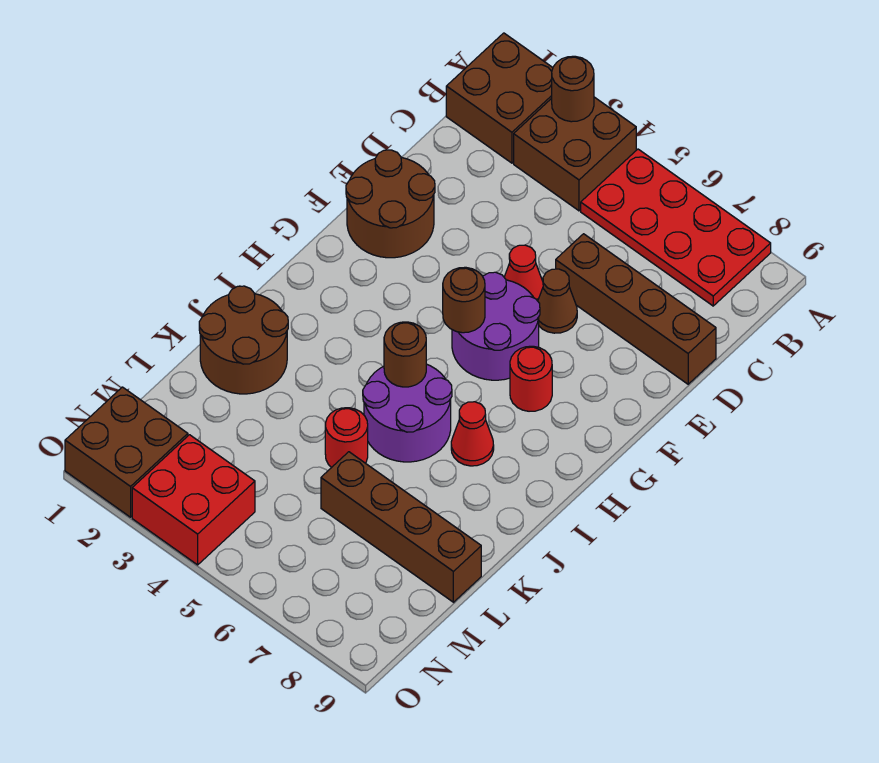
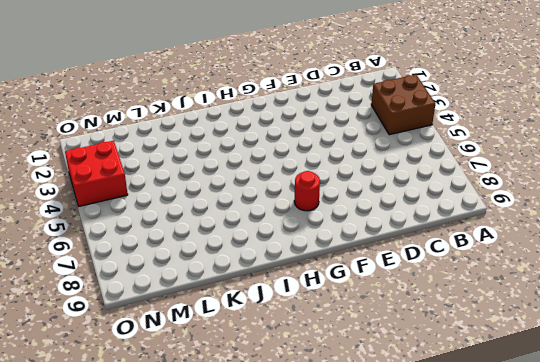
none -> brown 2x2 brick [446,33,553,163]
none -> red 2x4 plate [581,149,771,306]
none -> brown 1x4 brick [556,234,716,384]

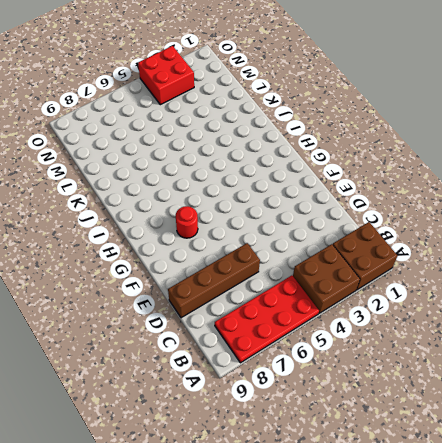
none -> brown 2x2 round brick [346,150,435,258]
none -> red 1x1 cone [504,245,543,301]
none -> brown 1x1 cone [538,269,577,333]

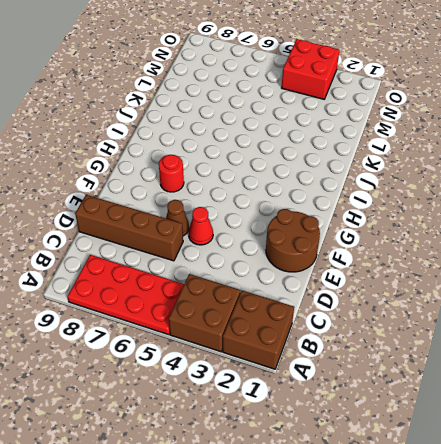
none -> purple 2x2 round brick [452,272,540,380]
none -> purple 2x2 round brick [363,364,452,462]
none -> red 1x1 cone [451,402,494,466]

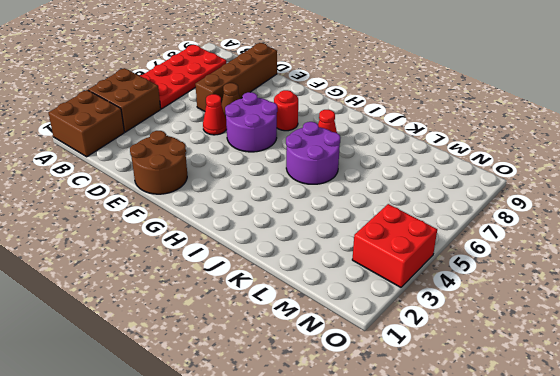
none -> brown 2x2 round brick [199,286,288,394]
none -> red 1x1 round brick [325,408,368,468]
none -> brown 1x4 brick [321,452,481,602]

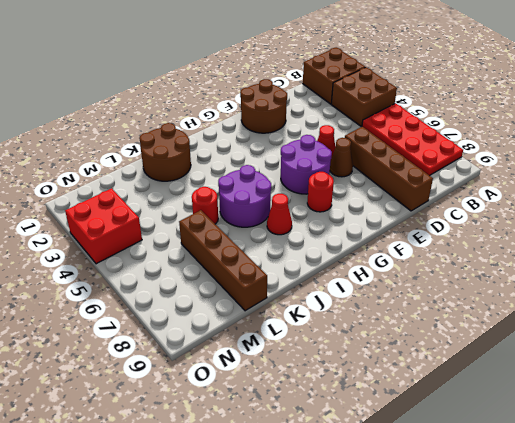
none -> brown 2x2 brick [65,387,188,517]
none -> brown 1x1 round brick [552,56,594,122]
none -> brown 1x1 round brick [443,267,485,333]

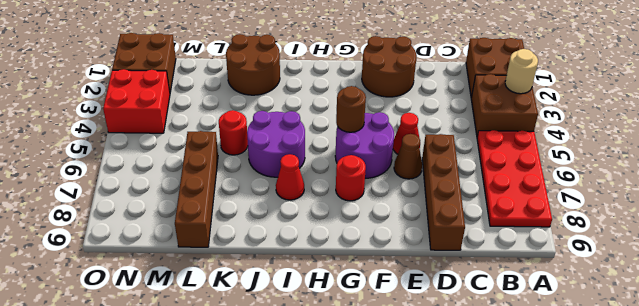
tan 1x1 round brick [505,49,538,94] -> brown 1x1 round brick [552,56,594,122]
none -> brown 1x1 round brick [384,322,426,387]

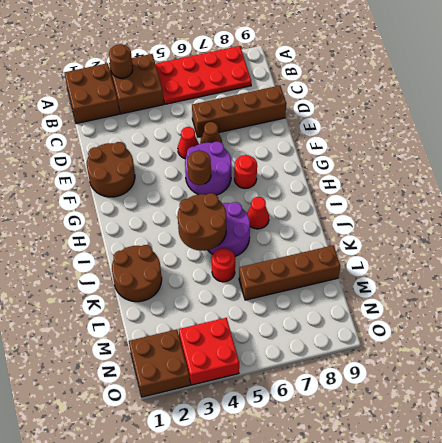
brown 2x2 round brick [178,193,226,251] -> brown 1x1 round brick [384,322,426,387]

